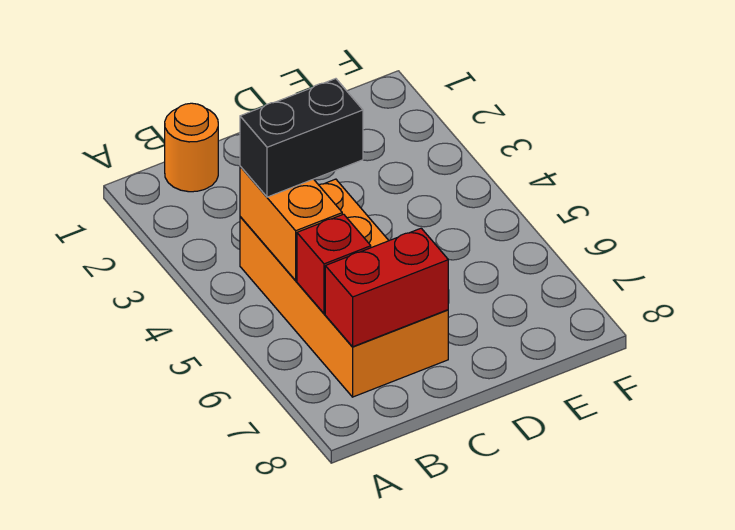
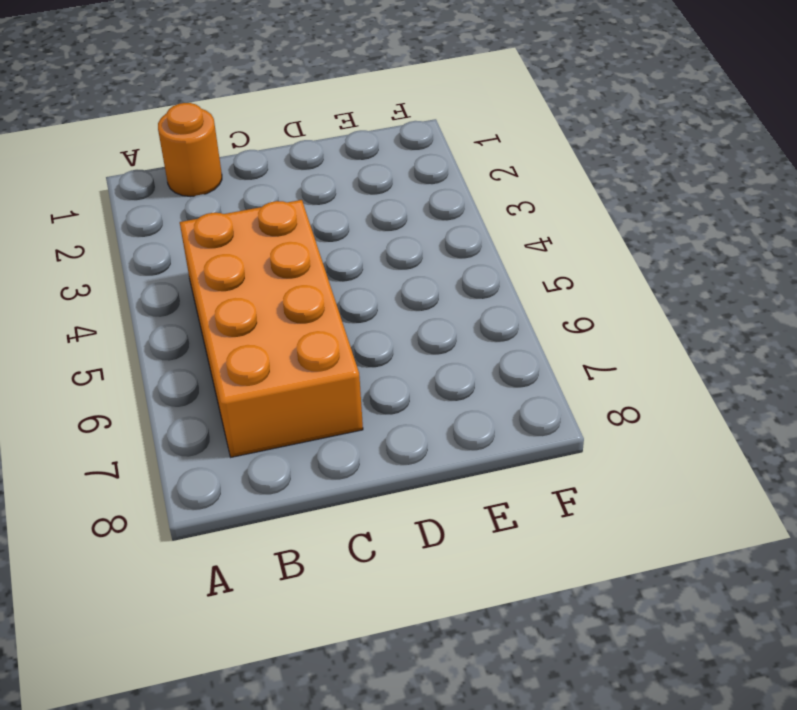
none -> orange 1x2 brick [240,166,342,281]
none -> red 1x1 brick [297,214,371,314]

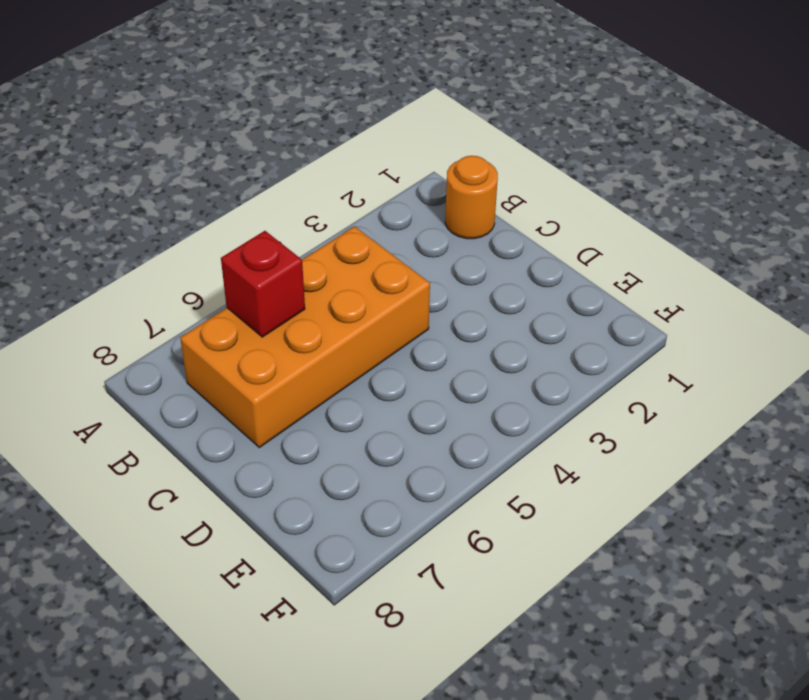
none -> orange 1x2 brick [240,166,342,281]
none -> red 1x2 brick [325,228,448,347]

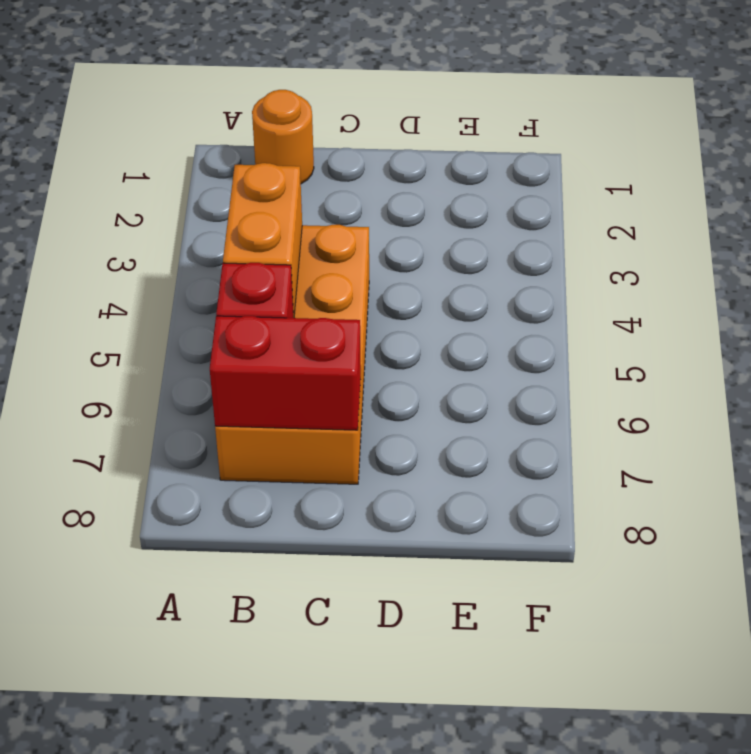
none -> black 1x2 brick [240,79,363,197]

